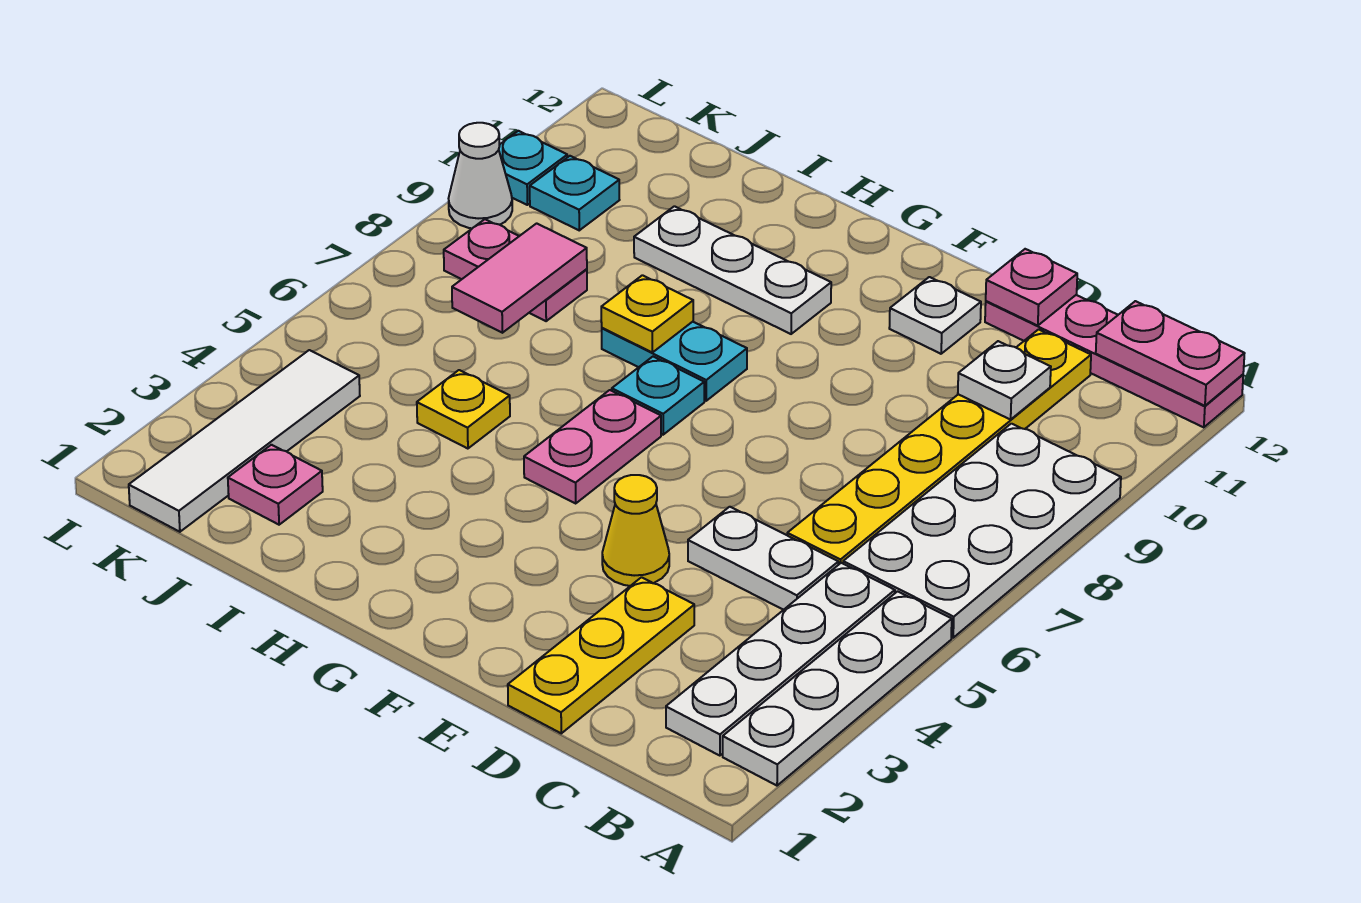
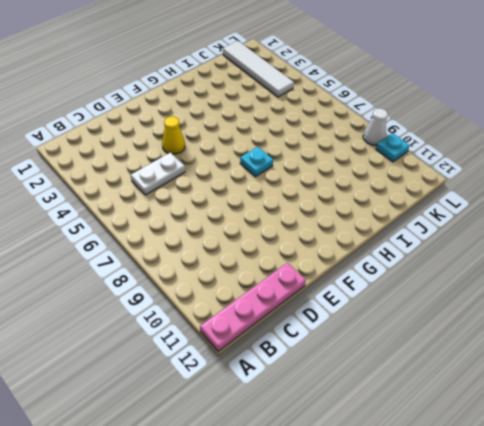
none -> white 1x4 plate [723,591,952,786]
none -> white 2x4 plate [843,424,1121,638]
none -> white 1x4 plate [666,563,895,756]

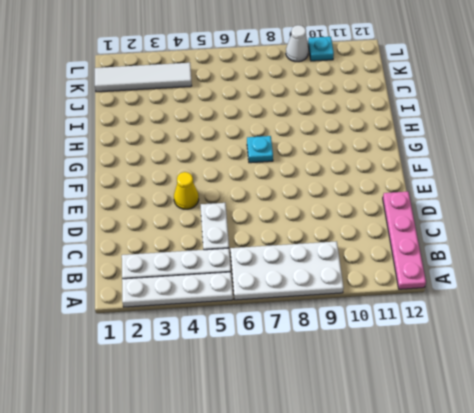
none -> yellow 1x6 plate [787,329,1091,565]
none -> yellow 1x3 plate [508,577,694,733]
none -> white 1x1 plate [889,277,981,354]

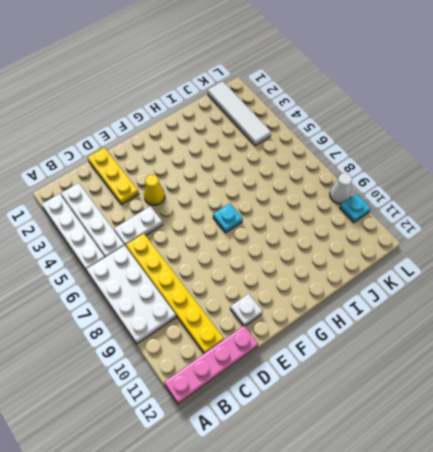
none -> pink 1x2 plate [524,390,661,503]
none -> cyan 1x2 plate [602,322,747,401]
none -> white 1x3 plate [634,206,831,334]

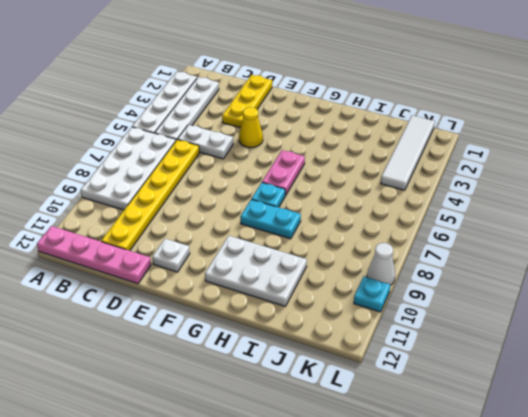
white 2x3 plate [205,236,307,306] -> white 1x3 plate [634,206,831,334]
none -> yellow 1x1 plate [417,370,510,449]
none -> pink 1x1 plate [228,445,323,525]
none -> pink 1x2 plate [444,219,587,321]

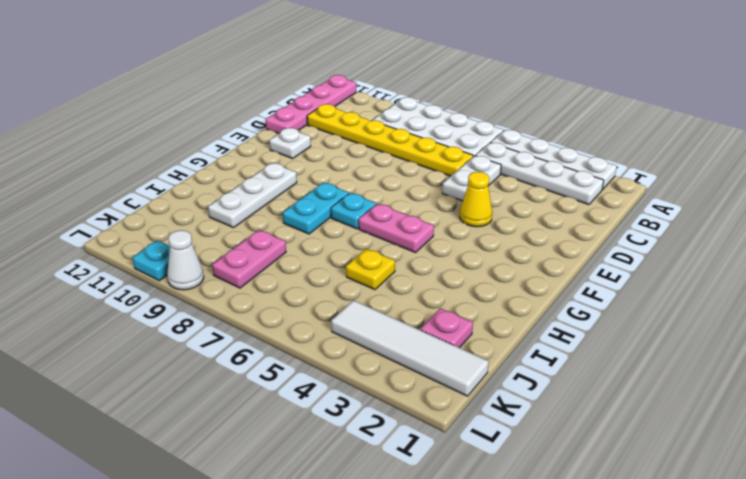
none -> yellow 1x3 plate [508,577,694,733]
none -> cyan 1x1 plate [530,156,619,230]
none -> pink 1x2 plate [1096,301,1245,406]

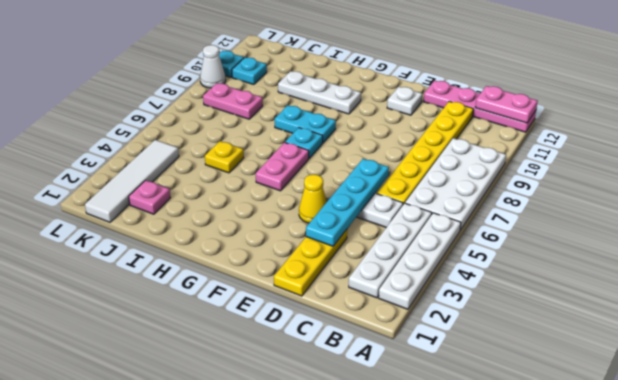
cyan 1x4 plate [306,159,389,246] -> none
none -> white 1x1 plate [958,341,1051,420]
none -> pink 1x1 plate [986,249,1077,326]
none -> yellow 1x1 plate [601,275,693,352]

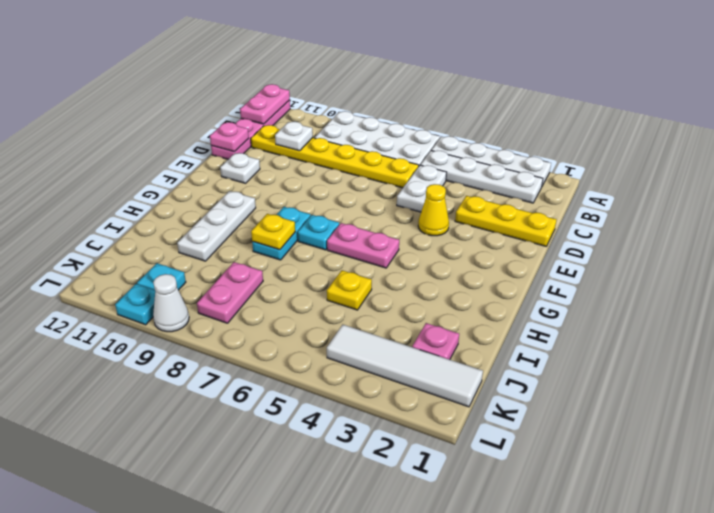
none -> pink 1x2 tile [452,223,587,333]

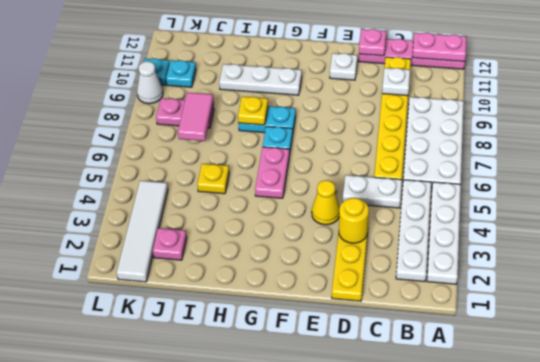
yellow 1x1 round brick [339,198,369,243] -> none

